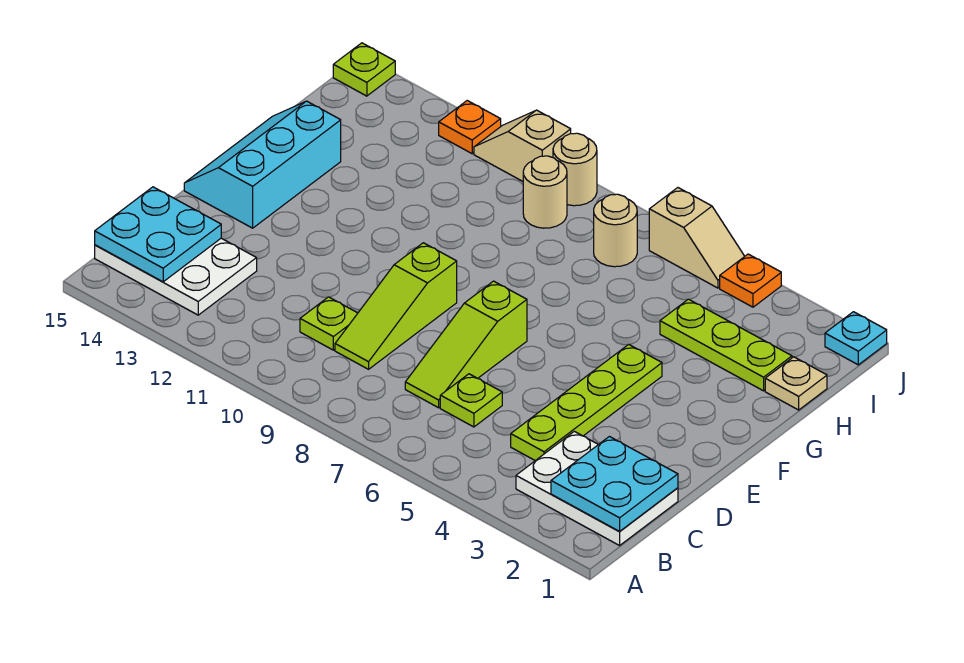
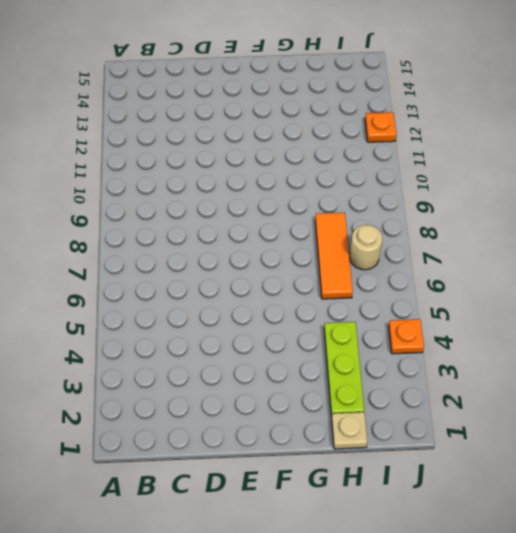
orange 1x3 tile [315,212,353,299] -> none
none -> white 2x3 plate [516,431,678,545]
none -> white 2x3 plate [95,238,257,315]
none -> lime 1x4 plate [511,344,662,461]

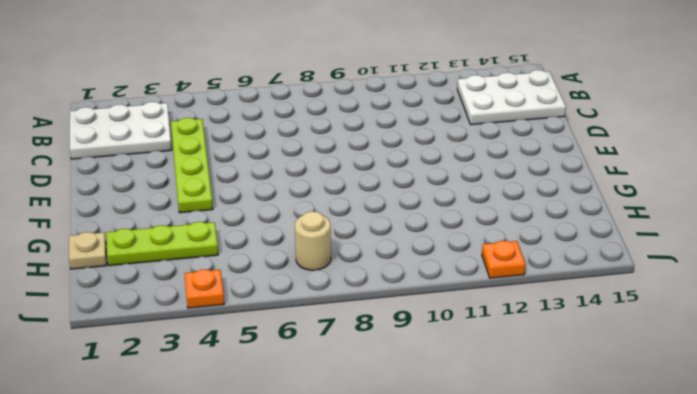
none -> lime 1x1 plate [440,374,502,427]
none -> lime 1x3 slope [405,281,527,408]
none -> lime 1x3 slope [335,243,457,369]

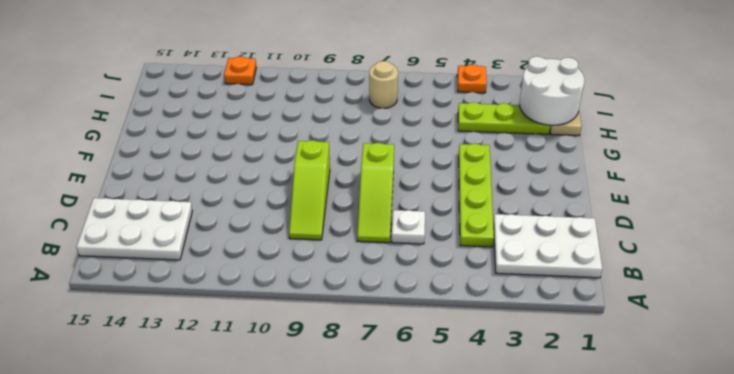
white 1x1 plate [392,210,425,244] -> lime 1x1 plate [440,374,502,427]
white 2x2 round brick [519,56,584,125] -> none
none -> lime 1x1 plate [300,297,358,350]
none -> cyan 2x3 slope [184,101,341,228]
none -> tan 1x1 round brick [523,156,567,228]

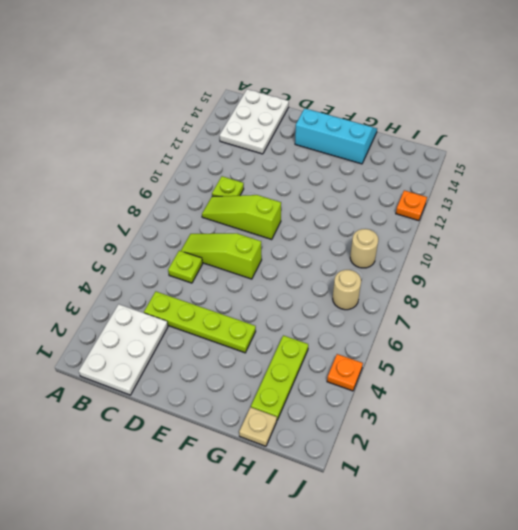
none -> cyan 1x1 plate [825,312,887,365]
none -> tan 1x2 slope [649,188,745,288]
none -> tan 1x1 round brick [553,133,597,206]

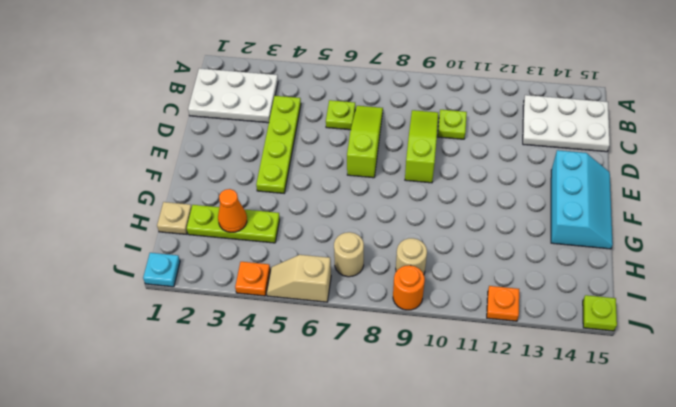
orange 1x1 cone [218,189,247,232] -> none
orange 1x1 round brick [393,265,425,310] -> tan 1x1 round brick [553,133,597,206]
none -> tan 1x2 slope [474,110,571,181]
none -> cyan 2x2 plate [551,437,678,531]
none -> cyan 2x2 plate [95,187,221,282]

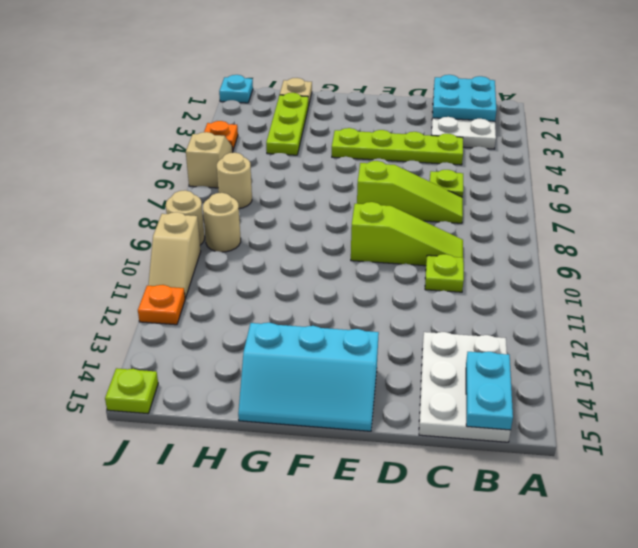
cyan 1x2 plate [466,352,513,430] -> cyan 2x2 plate [95,187,221,282]

